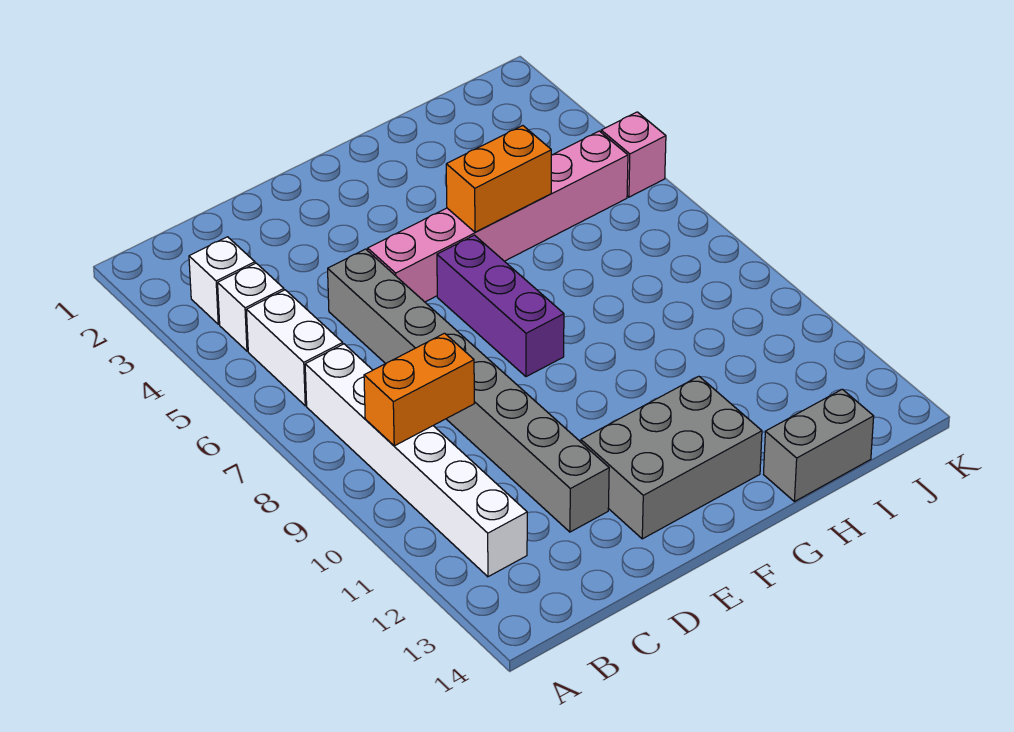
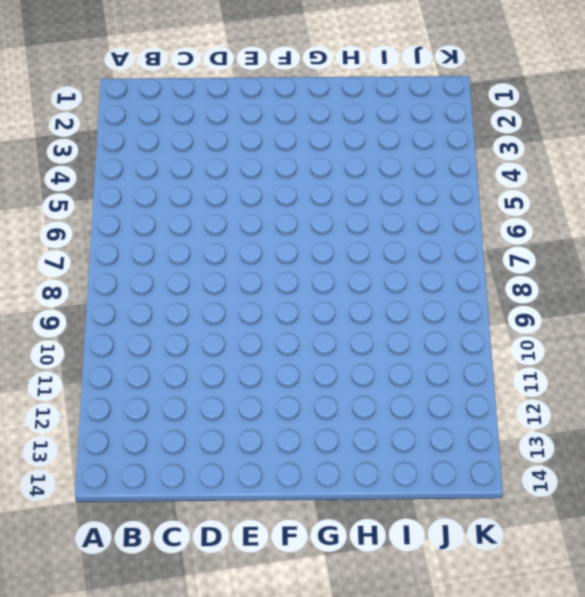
none -> white 1x1 brick [189,237,255,324]
none -> white 1x1 brick [218,263,284,351]
none -> white 1x2 brick [247,290,343,406]

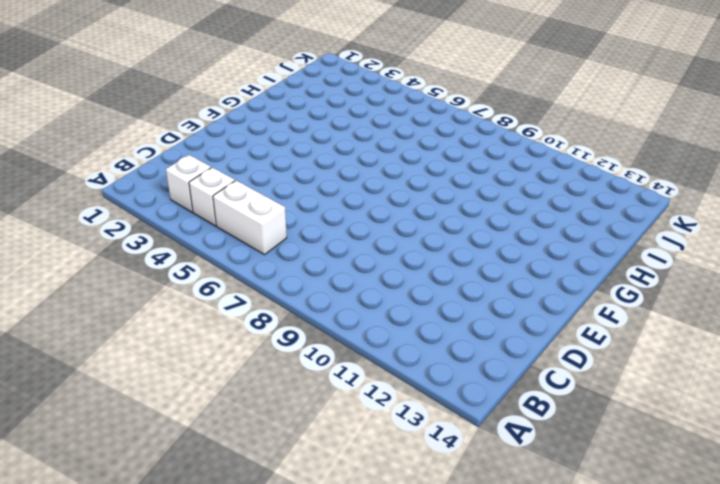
none -> white 1x6 brick [305,344,527,577]
none -> grey 1x8 brick [328,249,609,532]
none -> pink 1x6 brick [368,131,628,302]

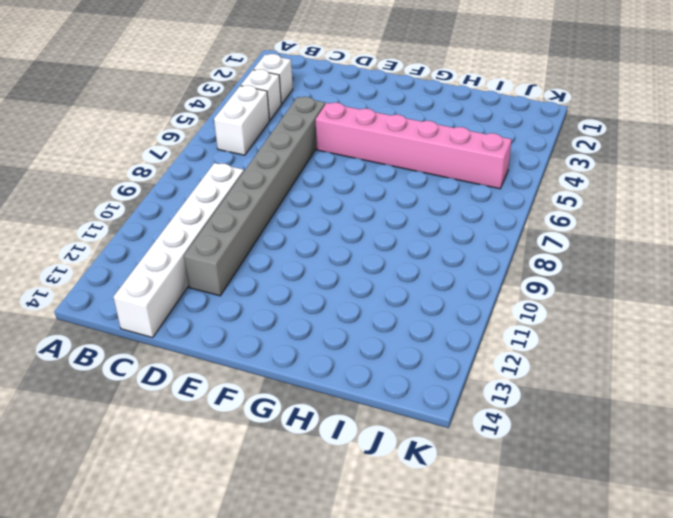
white 1x6 brick [113,163,244,338] -> white 1x6 brick moved to [305,344,527,577]
none -> grey 2x3 brick [581,376,762,539]
none -> purple 1x3 brick [437,235,564,377]
none -> grey 1x2 brick [764,389,874,502]

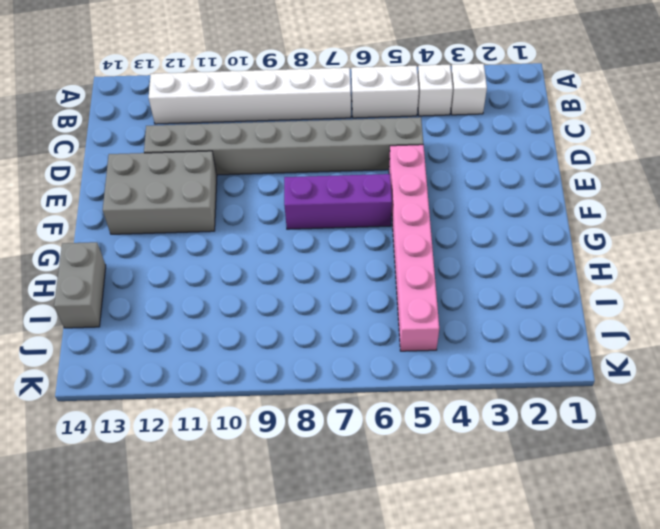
grey 2x3 brick [103,151,217,234] -> grey 2x3 brick turned to [581,376,762,539]
none -> pink 1x1 brick [601,112,666,197]
none -> orange 1x2 brick [364,333,474,446]
none -> orange 1x2 brick [446,126,551,232]

